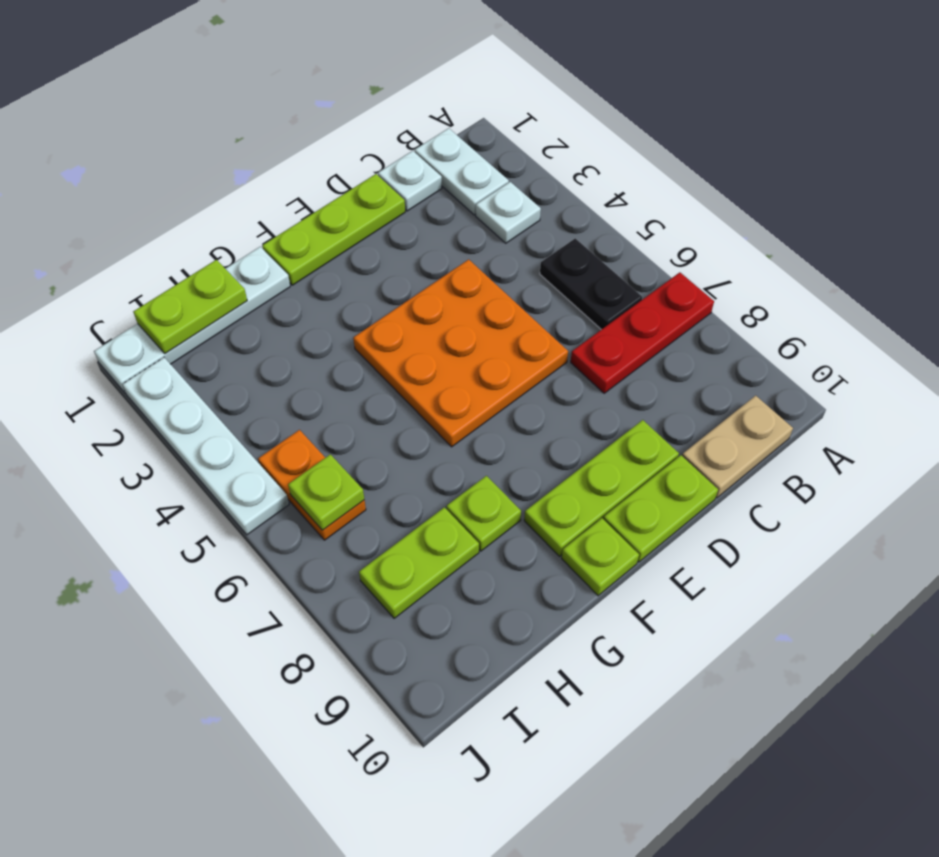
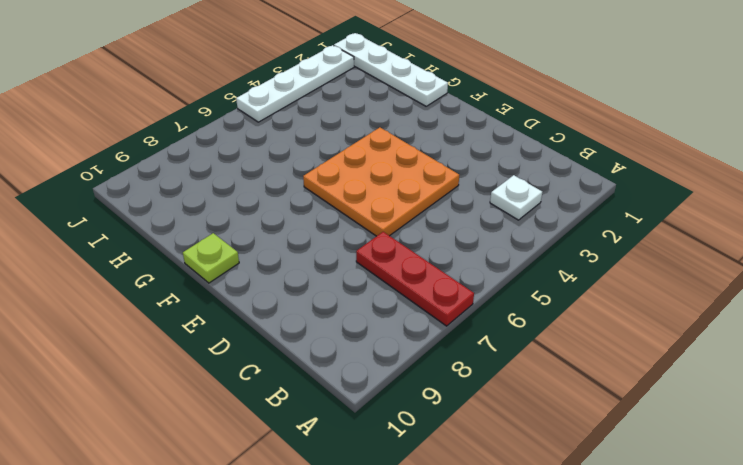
none -> white 1x2 plate [415,128,509,215]
none -> black 1x2 plate [540,238,642,330]
none -> tan 1x2 plate [682,396,793,498]

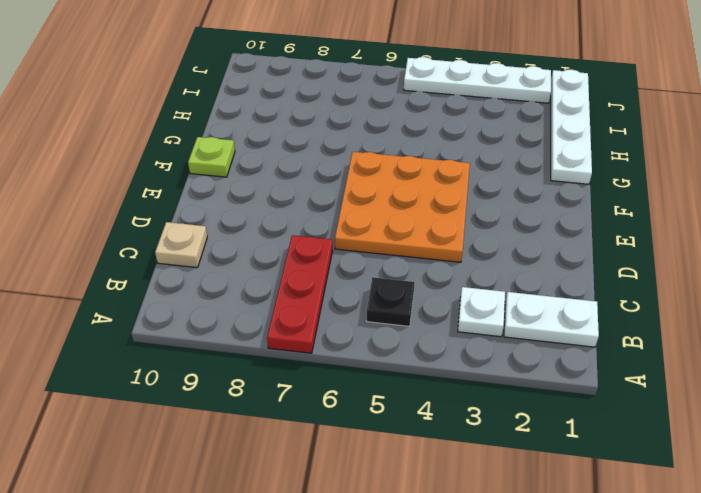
black 1x1 plate [367,277,415,326] -> black 1x2 plate [540,238,642,330]
tan 1x1 plate [155,222,207,268] -> tan 1x2 plate [682,396,793,498]
none -> white 1x1 plate [378,151,442,211]
none -> lime 1x3 plate [262,174,405,285]
none -> lime 1x3 plate [524,420,679,556]

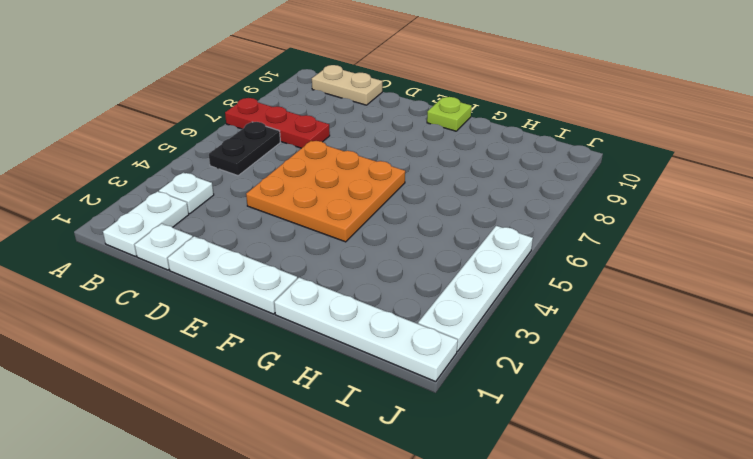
white 1x3 plate [168,236,297,314] -> lime 1x3 plate [262,174,405,285]
none -> lime 1x3 plate [524,420,679,556]
none -> lime 1x2 plate [604,455,718,562]
none -> lime 1x1 plate [446,476,521,551]

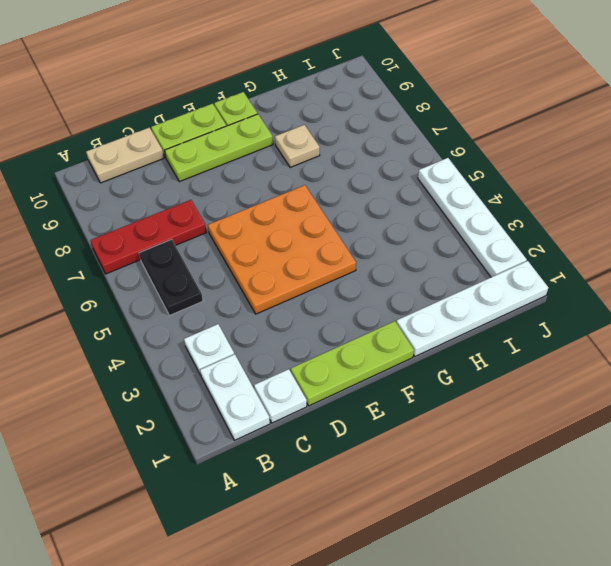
tan 1x1 plate [275,125,320,167] -> lime 1x1 plate [446,476,521,551]
none -> lime 1x2 plate [359,507,479,618]
none -> orange 1x2 plate [258,430,366,540]
none -> lime 1x2 plate [133,260,247,354]

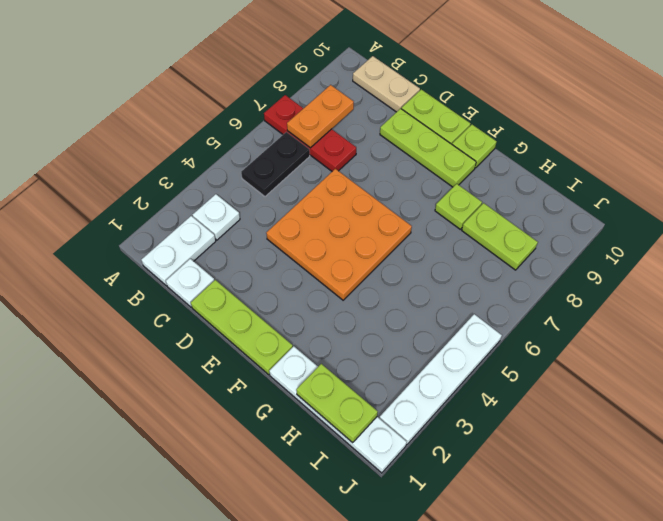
orange 1x2 plate [287,85,354,148] -> orange 1x2 plate moved to [258,430,366,540]
none -> lime 1x1 plate [288,454,364,530]

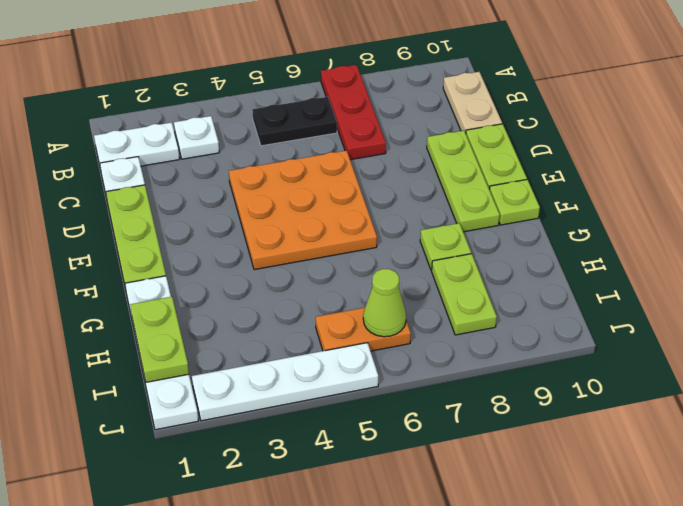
lime 1x1 cone [363,269,406,337] -> lime 1x1 plate [288,454,364,530]

